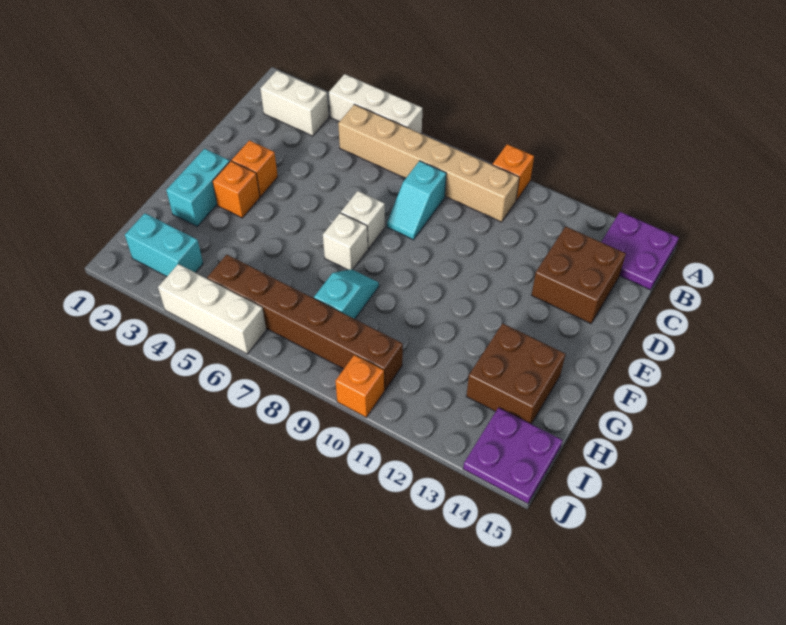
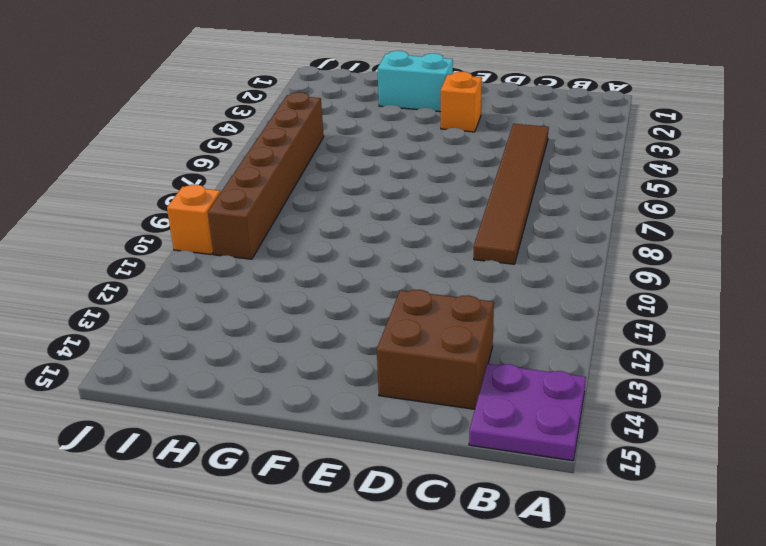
brown 1x6 tile [474,124,549,264] -> cyan 1x2 slope [387,161,446,240]
none -> white 1x3 brick [329,74,422,133]
none -> orange 1x1 brick [493,144,534,201]
none -> white 1x2 brick [260,71,329,136]

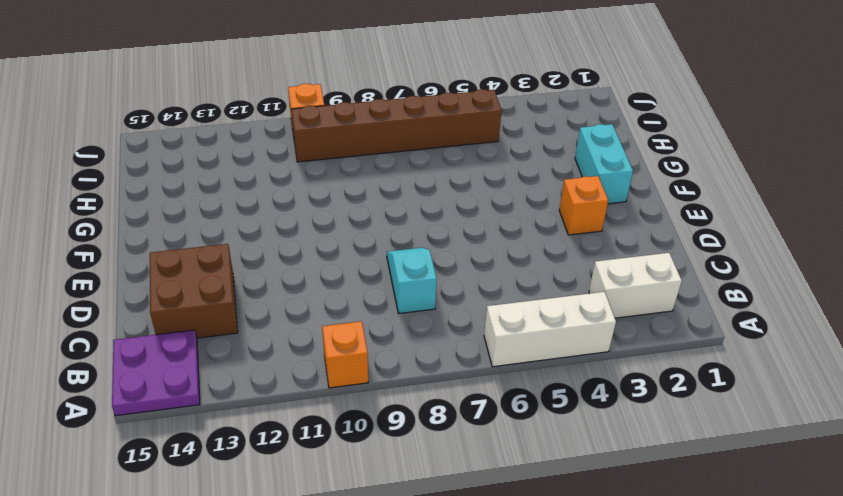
none -> tan 1x6 brick [338,104,519,222]
none -> white 1x1 brick [341,191,385,249]
none -> orange 1x1 brick [213,161,260,218]

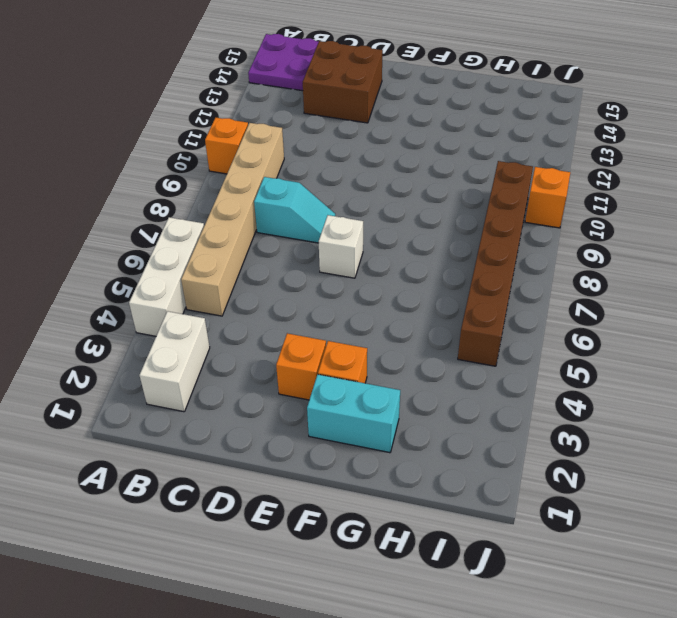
none -> white 1x1 brick [323,213,368,270]
none -> cyan 1x2 slope [314,269,379,319]
none -> brown 2x2 brick [466,323,565,424]

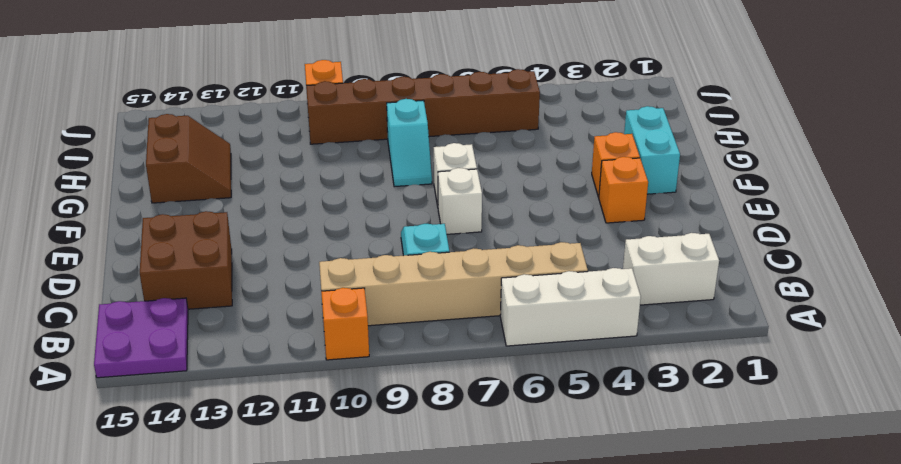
brown 2x2 slope [146,114,231,203] -> brown 2x2 brick [466,323,565,424]
none -> cyan 1x2 brick [125,213,203,276]
none -> purple 2x2 plate [463,408,563,504]
none -> white 1x3 brick [158,264,266,354]

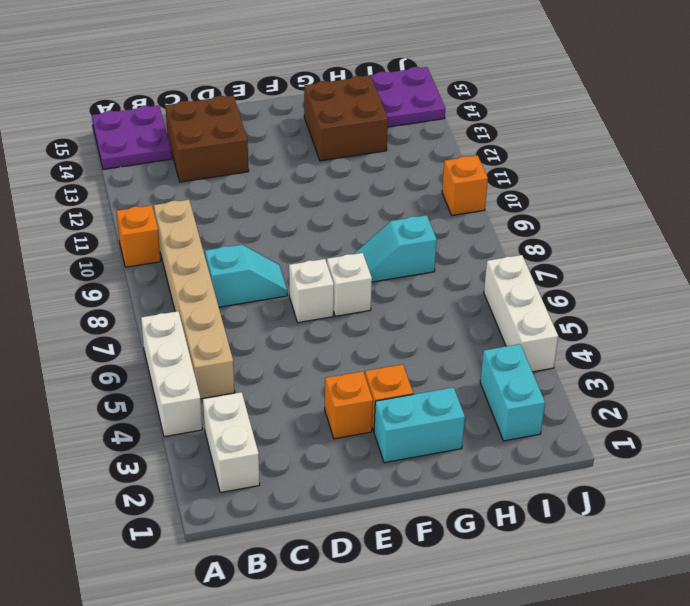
none -> brown 1x6 brick [207,255,403,390]

